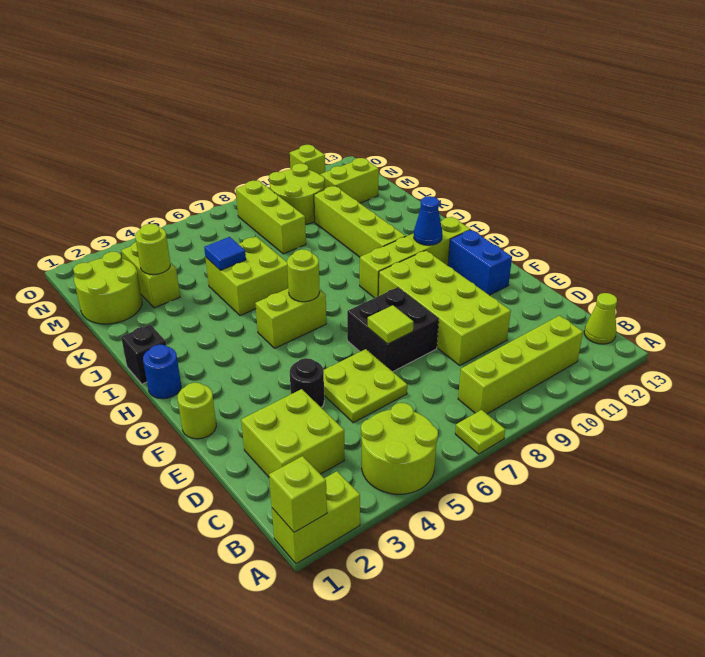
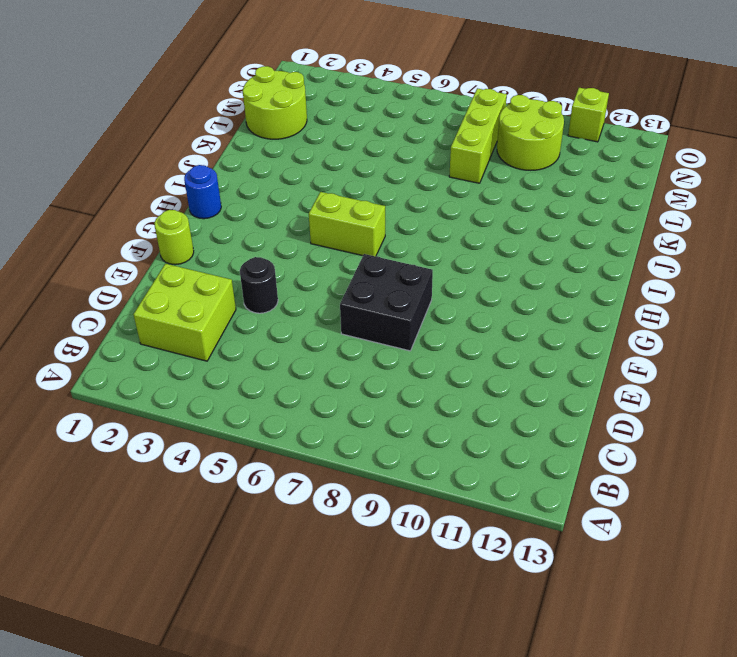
none -> lime 1x2 brick [272,471,360,564]
none -> lime 2x2 round brick [361,403,438,494]
none -> lime 1x1 plate [455,410,505,454]
none -> lime 1x4 brick [458,316,583,414]

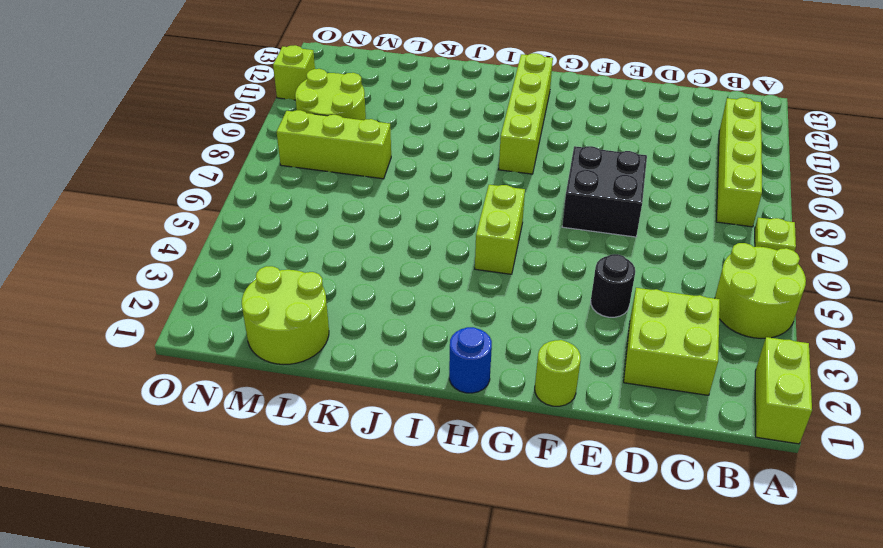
none -> lime 1x1 cone [584,293,617,344]
none -> lime 2x2 plate [324,349,407,423]
none -> lime 2x4 brick [378,250,511,365]
none -> blue 1x2 brick [448,230,512,295]

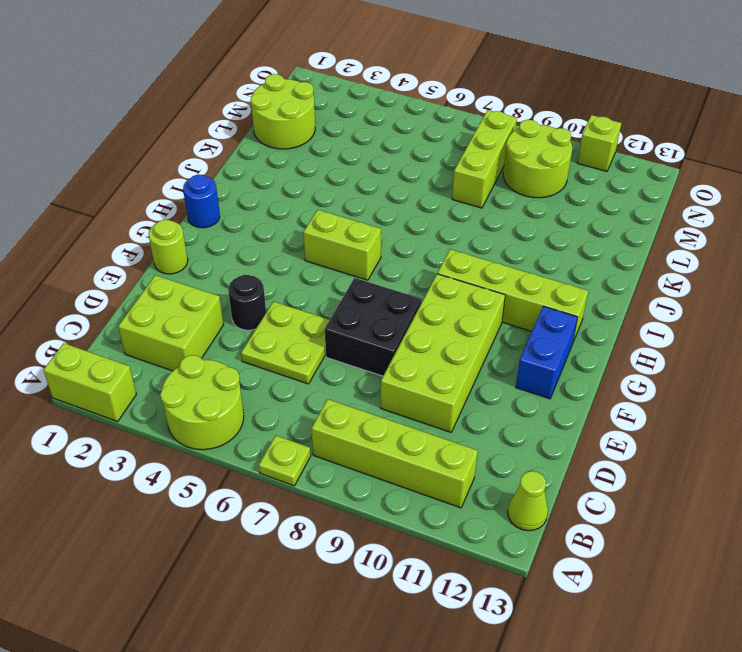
none -> black 1x1 brick [121,325,166,384]
none -> lime 1x4 brick [314,186,406,257]
none -> lime 2x2 brick [205,237,288,316]
none -> lime 1x2 brick [121,242,180,308]

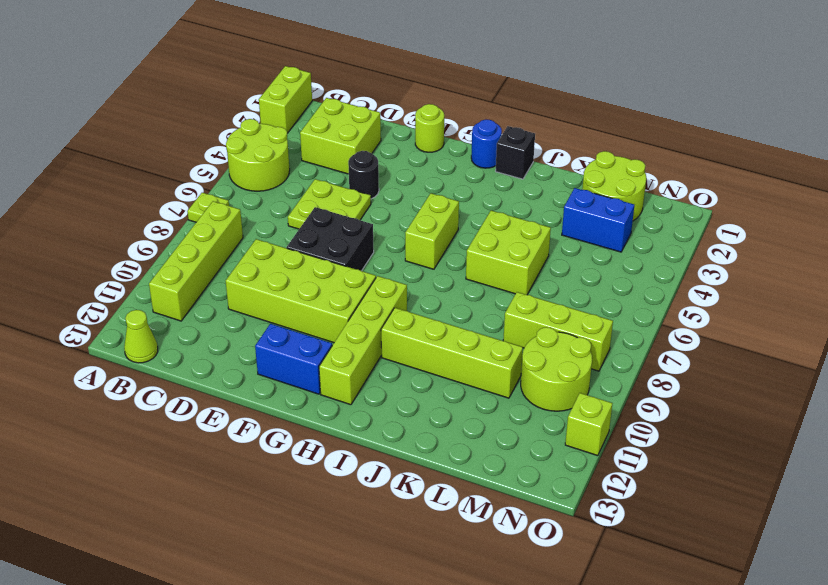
blue 1x2 brick [562,188,634,252] -> lime 1x2 brick [121,242,180,308]
none -> lime 1x2 brick [320,158,379,203]
none -> lime 1x1 brick [269,456,327,532]
none -> lime 1x1 tile [368,305,414,344]
none -> lime 1x1 round brick [287,249,320,302]

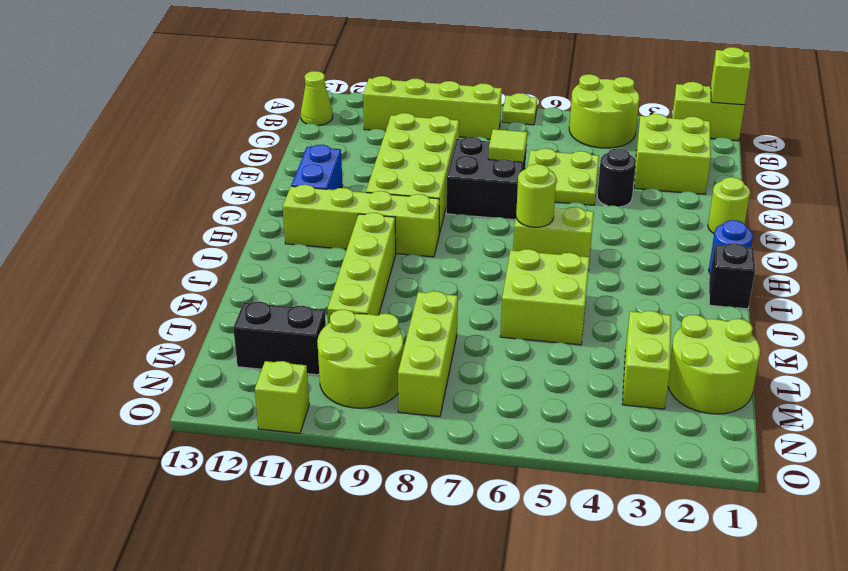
black 1x2 brick [233,302,326,375] -> lime 1x2 brick [320,158,379,203]
none -> blue 1x1 cone [414,196,442,245]
none -> blue 1x1 tile [204,237,246,271]
none -> lime 1x1 round brick [135,224,170,275]

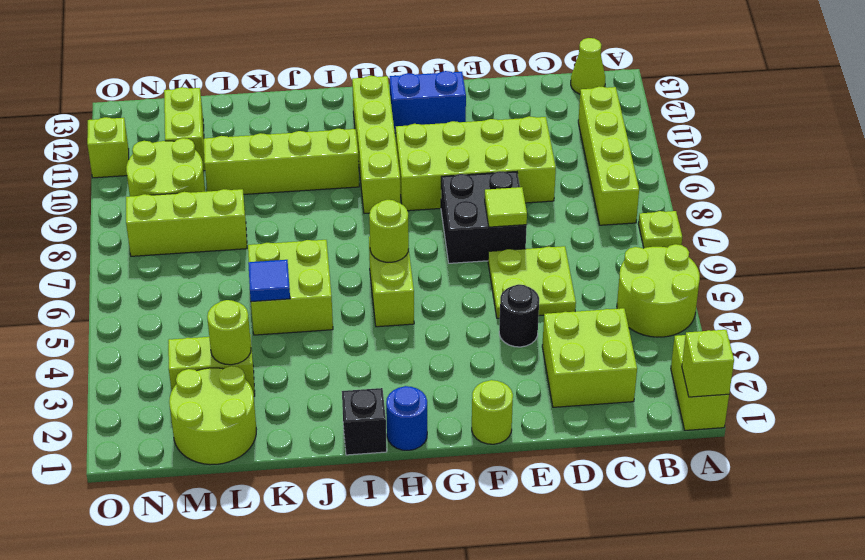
none -> blue 1x1 cone [414,196,442,245]

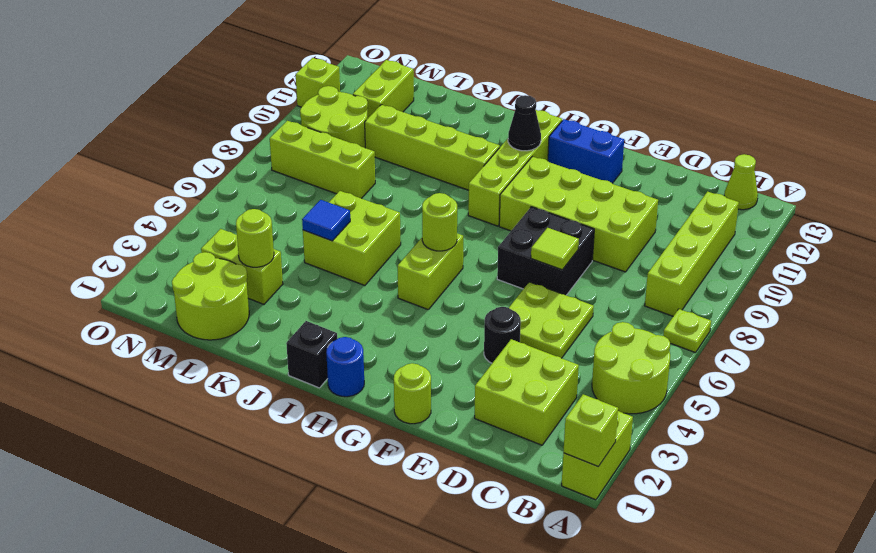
black 1x1 cone [508,95,541,151] -> blue 1x1 cone [414,196,442,245]

